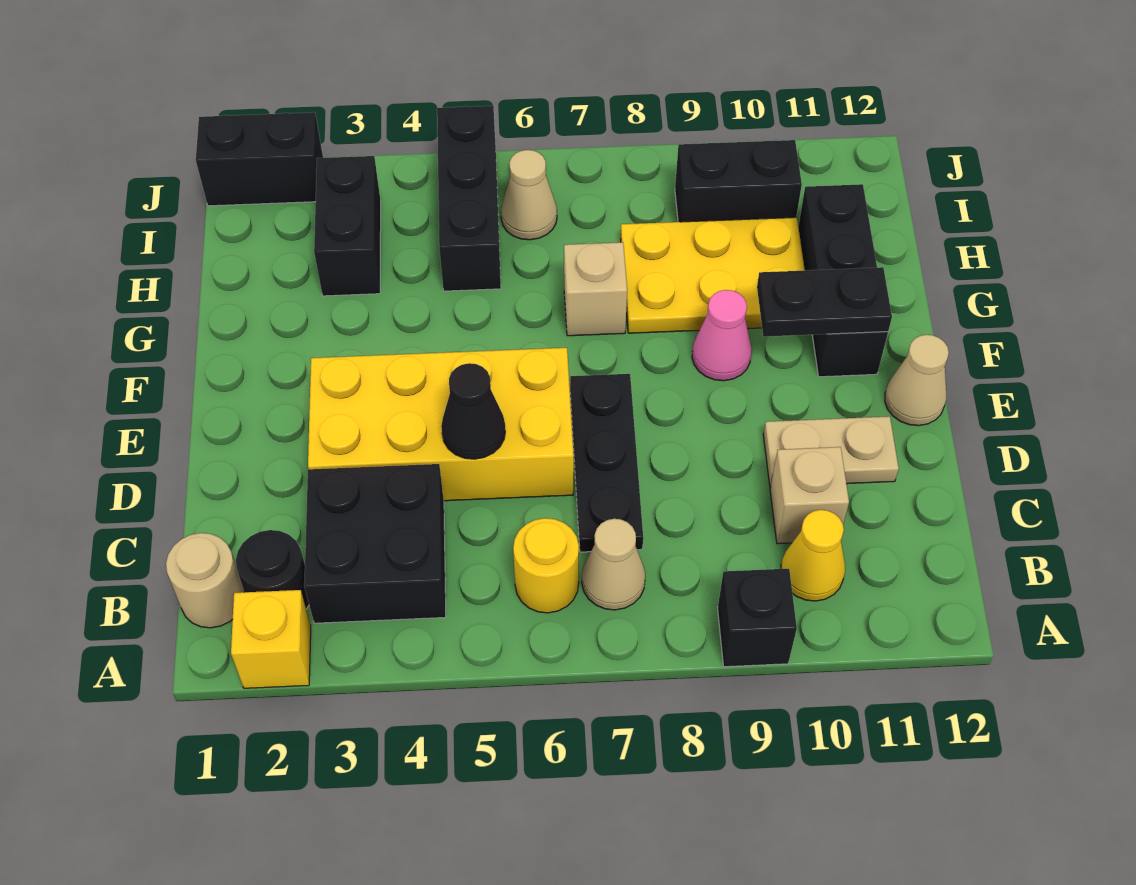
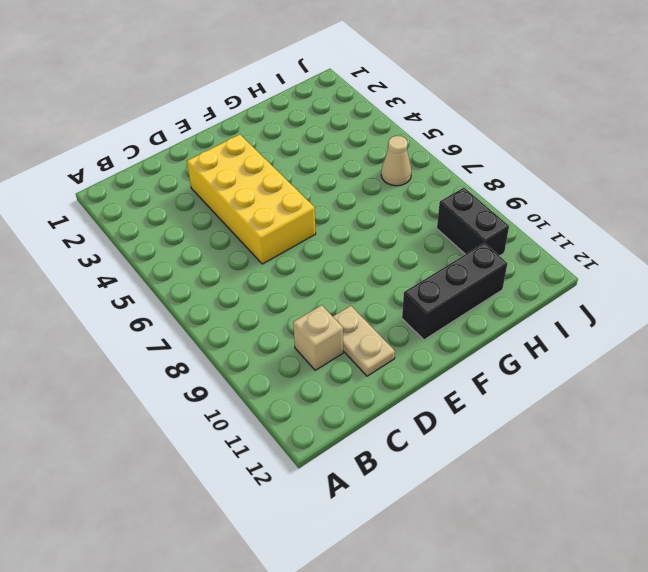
none -> yellow 1x1 brick [231,590,311,688]
none -> black 1x1 brick [718,569,797,667]
none -> tan 1x1 round brick [166,533,244,628]

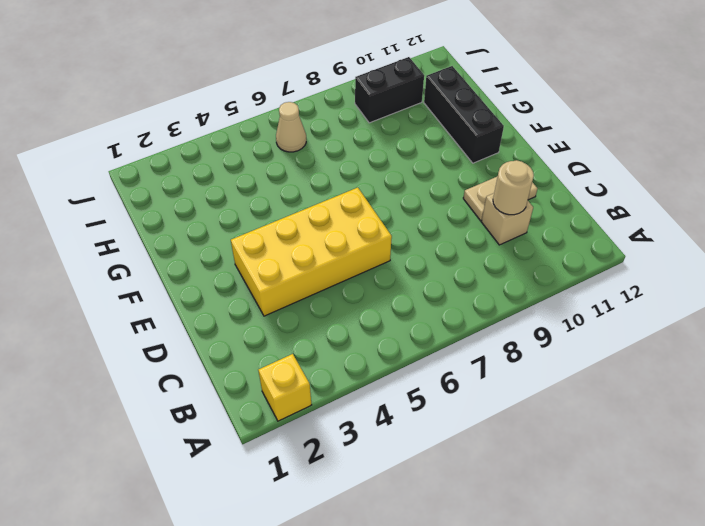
tan 1x1 round brick [493,160,534,215] -> tan 1x1 round brick moved to [166,533,244,628]
none -> black 1x1 brick [718,569,797,667]
none -> black 1x1 round brick [236,530,309,609]
none -> black 2x2 brick [304,464,446,623]

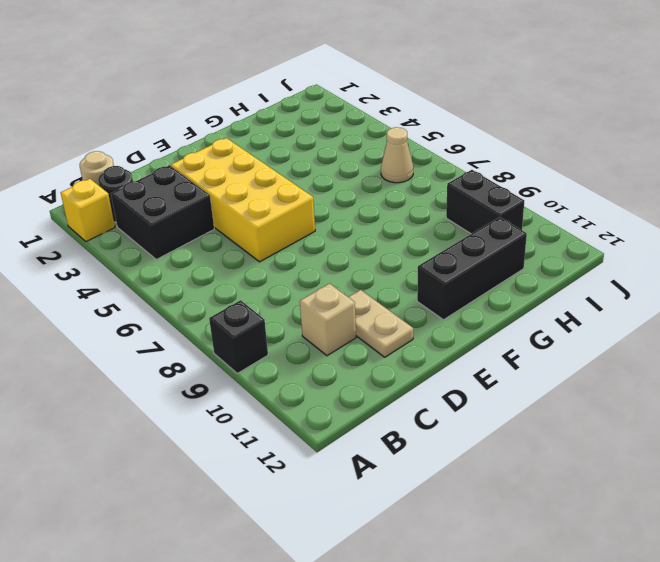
none -> yellow 1x1 round brick [513,518,579,613]
none -> tan 1x1 cone [582,519,645,610]
none -> yellow 1x1 cone [781,510,845,601]

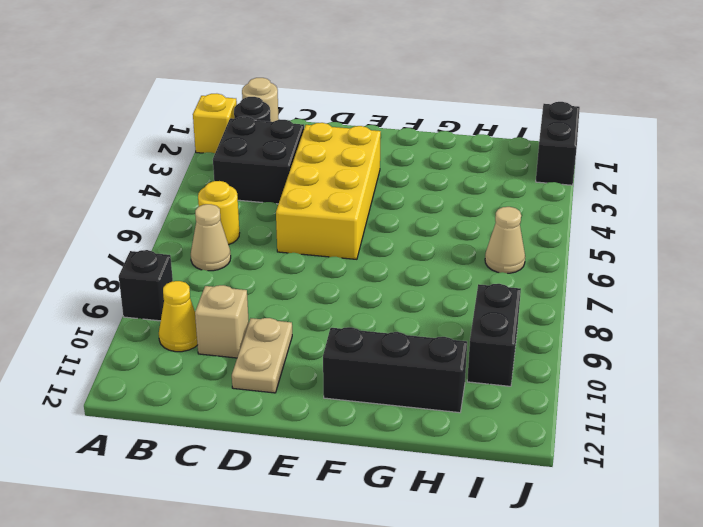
none -> black 1x3 plate [570,374,643,552]
none -> tan 1x1 cone [885,335,949,426]
none -> pink 1x1 cone [692,290,752,381]

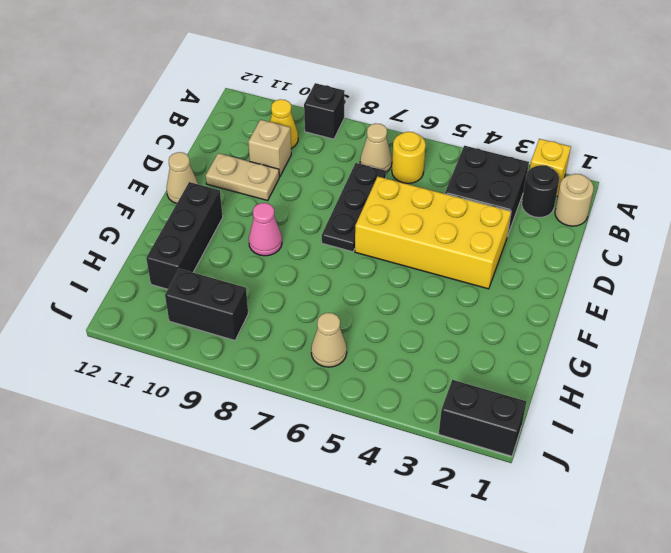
none -> tan 1x1 brick [564,242,627,336]
none -> yellow 2x3 plate [621,217,805,333]
none -> black 1x2 brick [314,156,381,296]

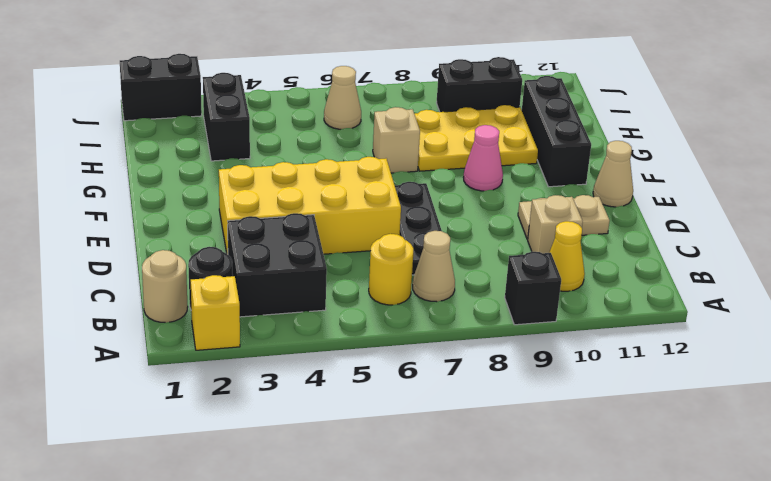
none -> black 1x3 brick [437,106,501,291]
none -> black 1x1 cone [441,363,505,459]
none -> black 1x2 plate [757,267,892,337]

